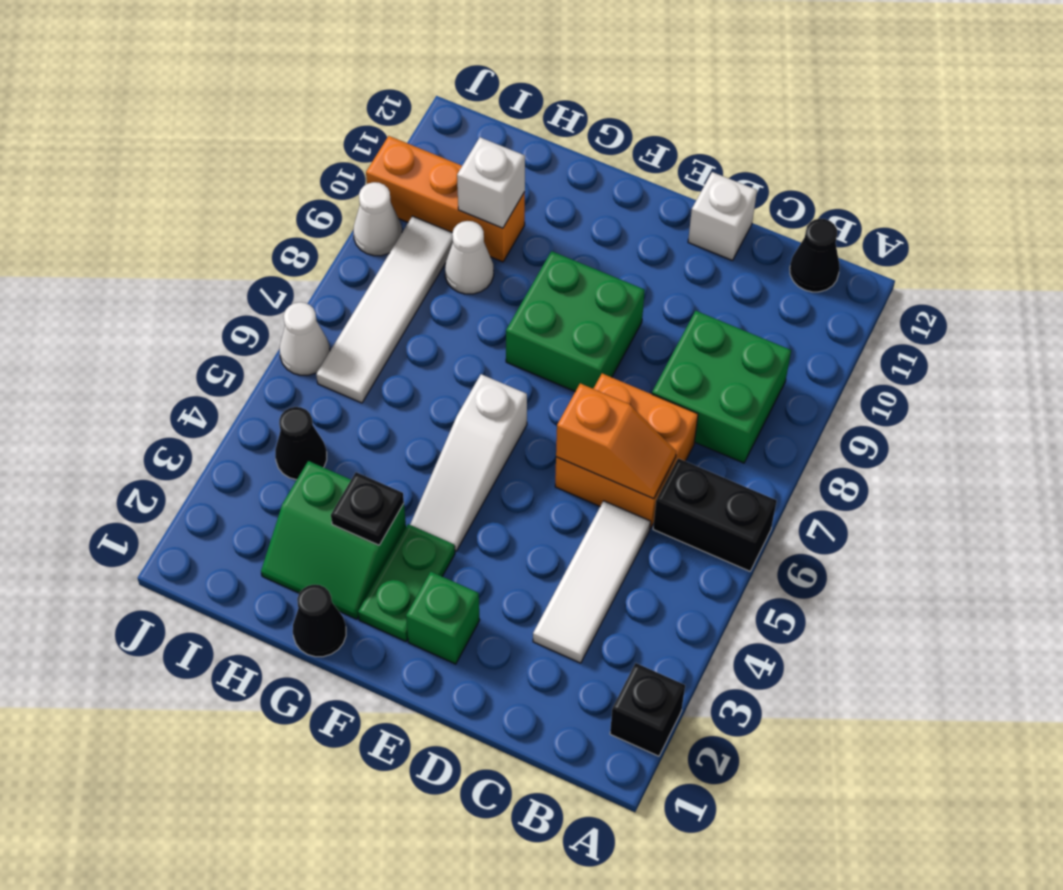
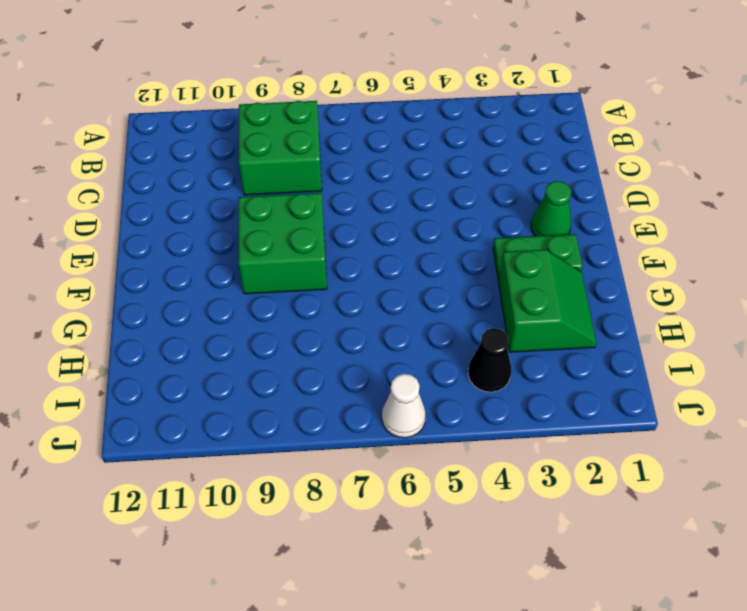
green 1x1 cone [531,181,571,236] -> green 1x1 brick [406,572,480,664]
none -> black 1x1 brick [610,663,685,756]
none -> black 1x2 brick [653,458,777,571]
none -> black 1x1 cone [790,219,840,292]

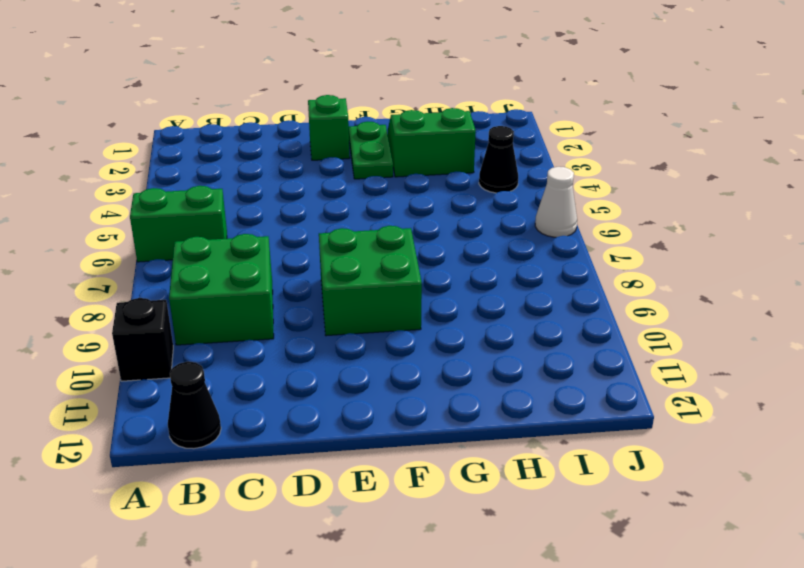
green 1x2 brick [130,186,227,262] -> black 1x2 brick [653,458,777,571]
black 1x1 brick [112,298,173,381] -> black 1x1 brick moved to [610,663,685,756]
none -> white 1x3 tile [533,501,651,663]
none -> orange 2x2 brick [555,374,698,528]
none -> white 1x1 brick [688,172,757,260]

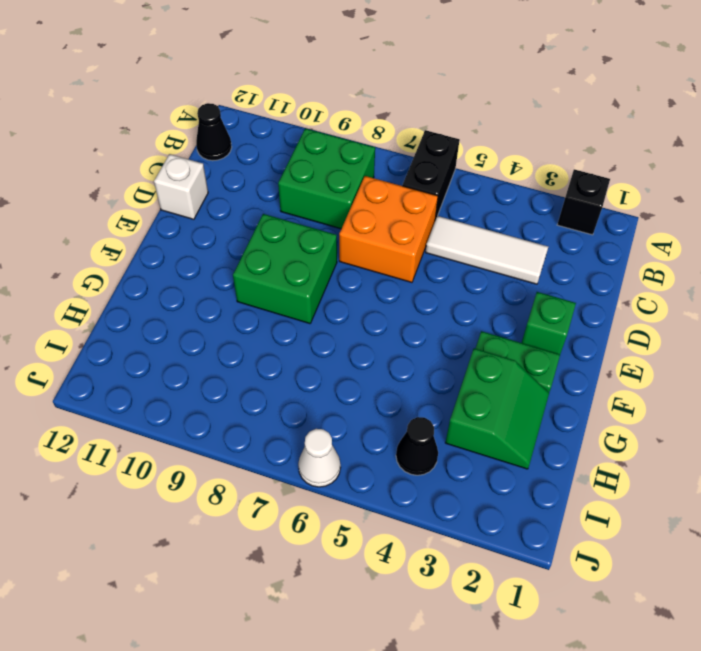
none -> white 1x3 slope [410,374,527,551]
none -> black 1x1 cone [293,585,346,657]
none -> white 1x1 cone [445,221,494,294]

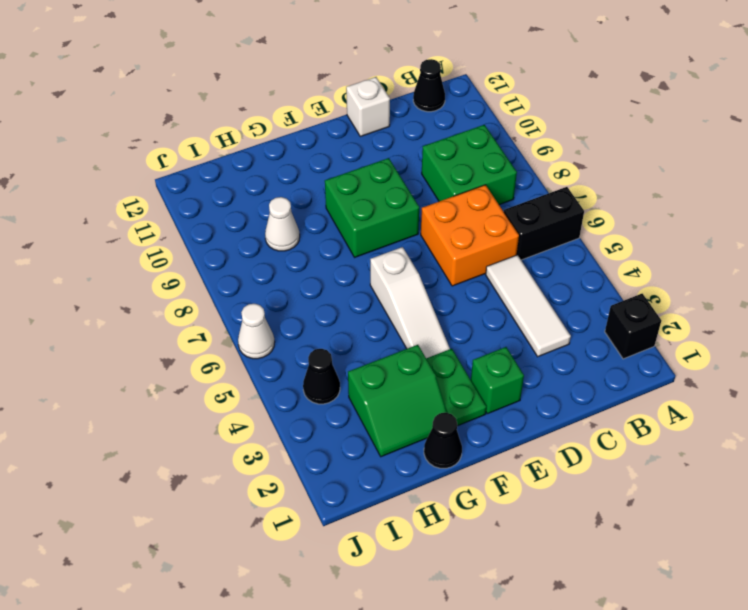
none -> orange 1x3 brick [366,136,525,262]
none -> white 1x4 tile [316,216,453,403]
none -> white 1x1 cone [353,182,402,256]

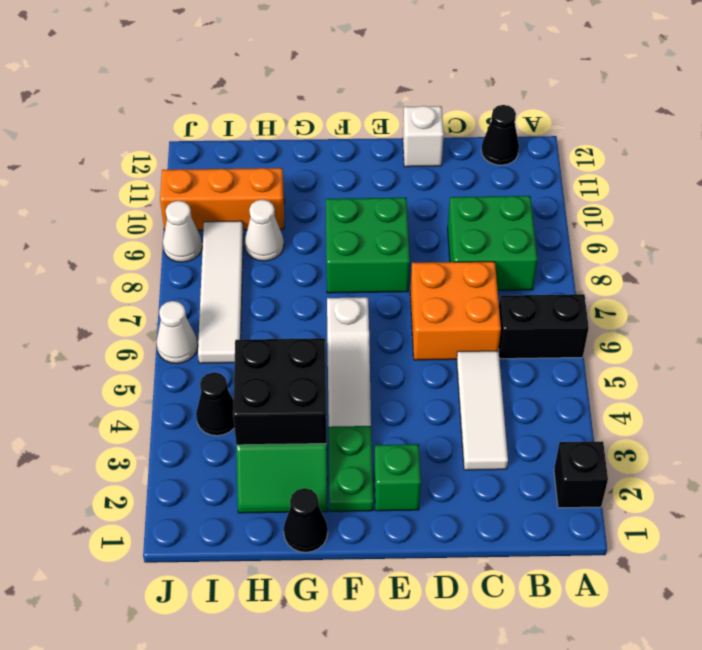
black 2x2 brick [233,338,326,445] -> black 1x1 plate [331,472,404,545]
none -> orange 1x2 slope [556,383,676,499]
none -> white 1x1 brick [457,137,525,228]

